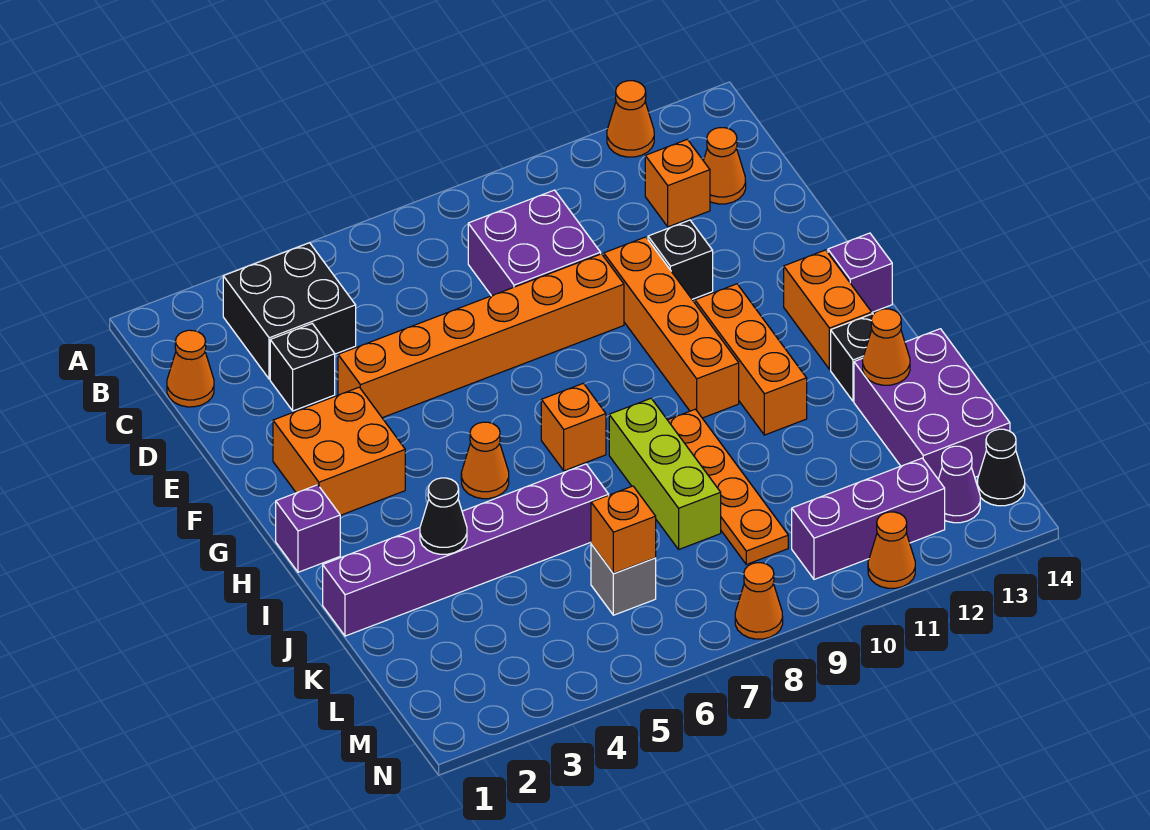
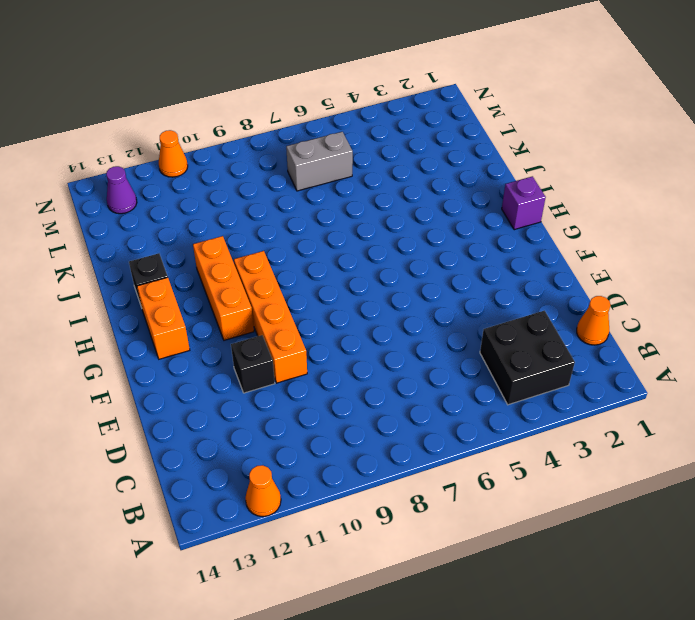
grey 1x2 brick [286,132,353,191] -> grey 1x1 brick [591,544,656,615]
none -> purple 2x2 brick [468,190,601,296]
none -> orange 1x1 brick [645,139,710,227]
none -> orange 1x1 cone [704,128,746,204]
none -> black 1x1 brick [270,324,335,411]

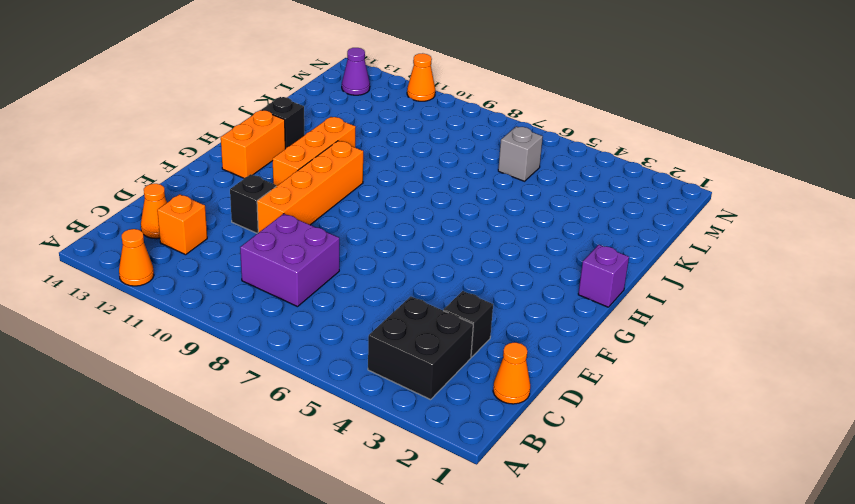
none -> orange 1x6 brick [338,254,624,418]
none -> orange 2x2 brick [273,387,405,515]
none -> purple 1x1 brick [828,233,892,312]
none -> orange 1x1 cone [461,422,509,499]

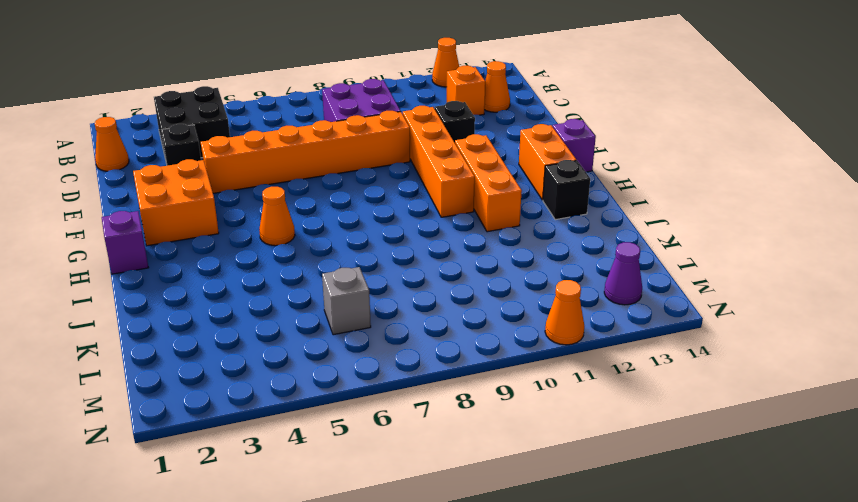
none -> orange 1x1 brick [541,383,606,471]
none -> lime 1x3 brick [609,399,721,549]
none -> orange 1x4 plate [668,409,788,564]
none -> purple 1x6 brick [323,464,609,636]

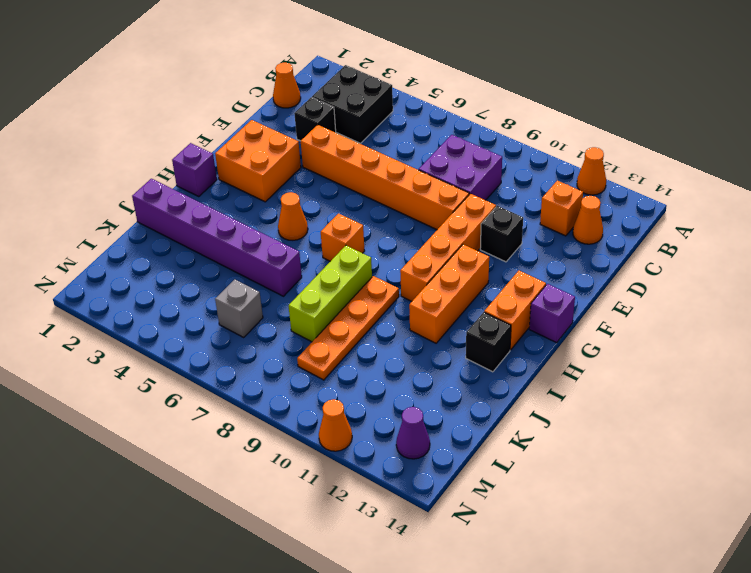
none -> purple 2x3 brick [854,329,1010,479]
none -> purple 1x3 brick [792,458,945,579]
none -> black 1x1 cone [977,429,1025,506]
none -> orange 1x1 cone [735,563,783,639]

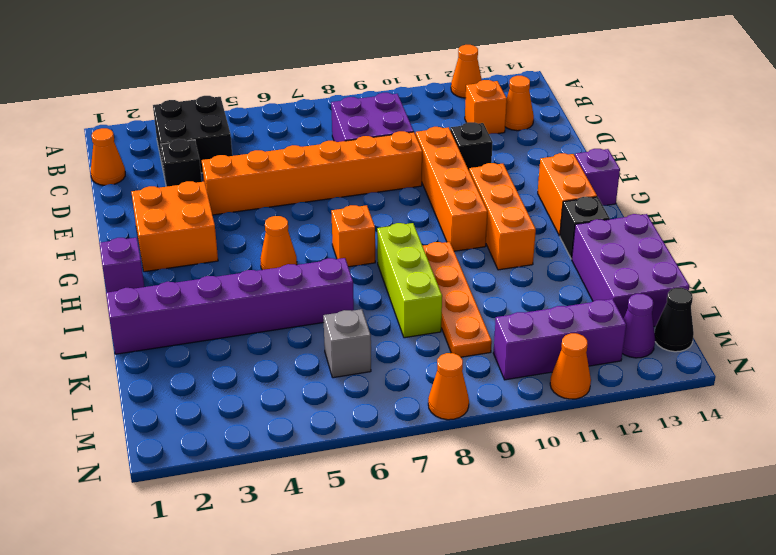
none -> black 1x1 cone [420,478,467,554]
none -> orange 1x1 cone [863,309,910,385]
none -> orange 1x1 brick [591,486,656,574]

